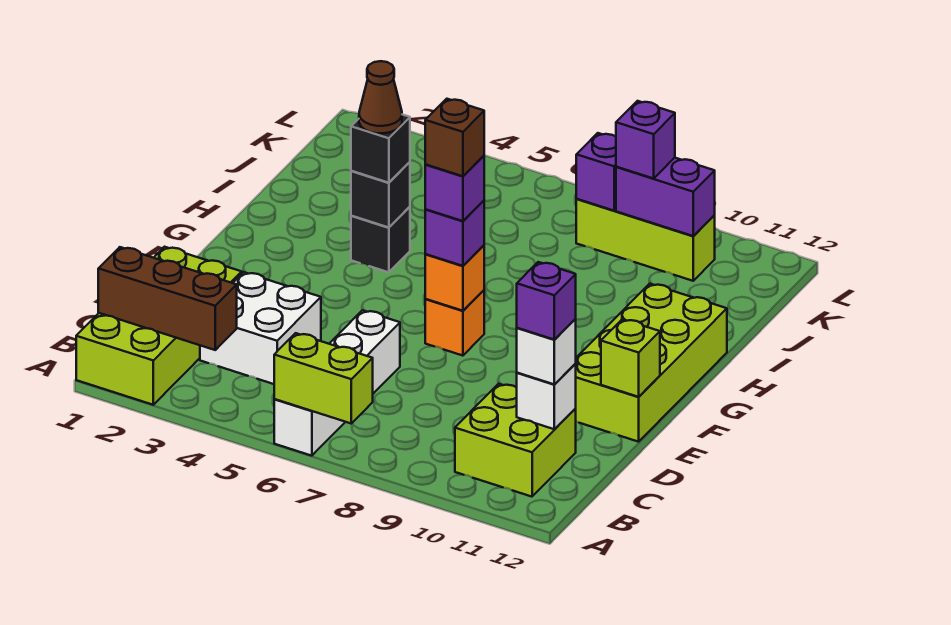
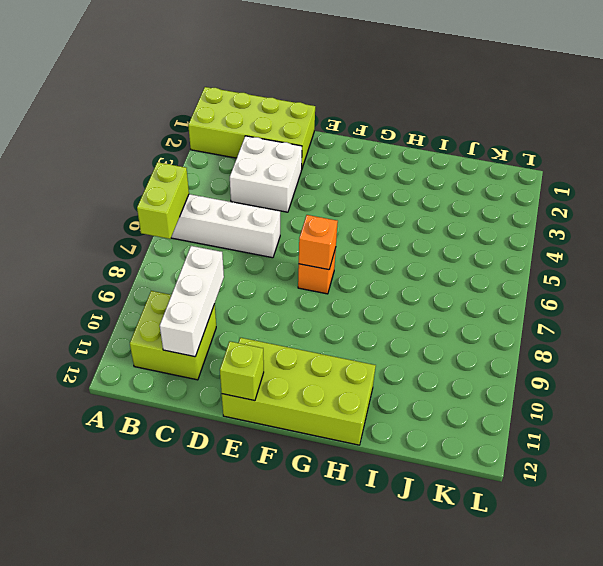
white 1x3 brick [160,246,224,357] -> white 1x1 brick [517,364,576,429]
none -> black 1x1 brick [351,207,410,272]
none -> lime 1x3 brick [576,199,715,281]
none -> brown 1x3 brick [98,247,237,350]

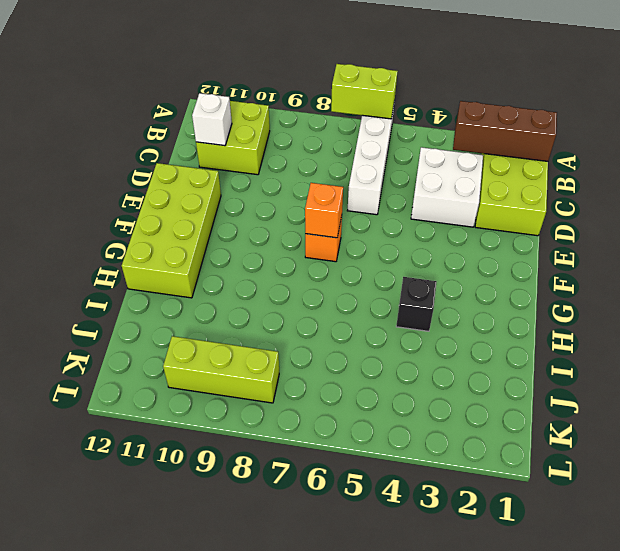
none -> lime 1x1 brick [601,319,660,397]
none -> black 1x1 brick [351,162,410,228]
none -> purple 1x1 brick [576,133,616,211]

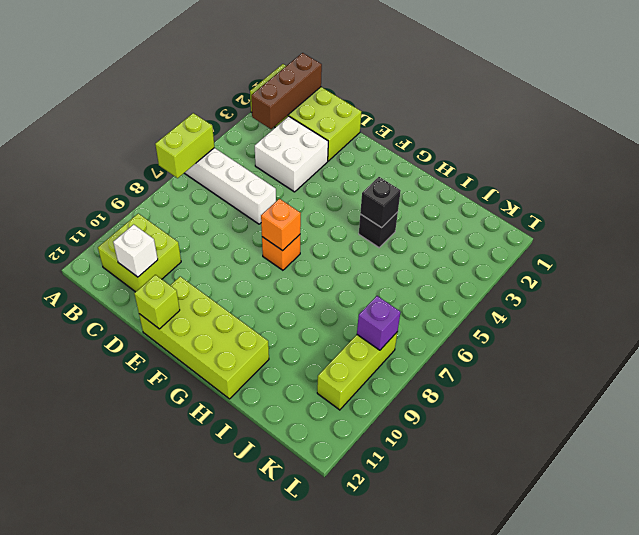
none -> purple 1x2 brick [616,158,715,236]
none -> white 1x1 brick [517,319,576,385]
none -> purple 1x1 brick [425,201,484,266]

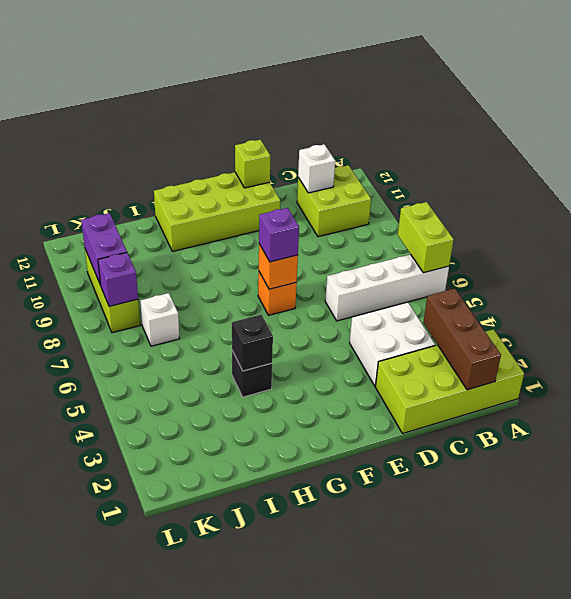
white 1x1 brick [140,293,180,346] -> white 1x1 brick moved to [517,319,576,385]
none -> black 1x1 brick [351,115,410,183]
none -> purple 1x1 brick [616,101,675,179]
none -> purple 1x1 brick [517,262,576,339]

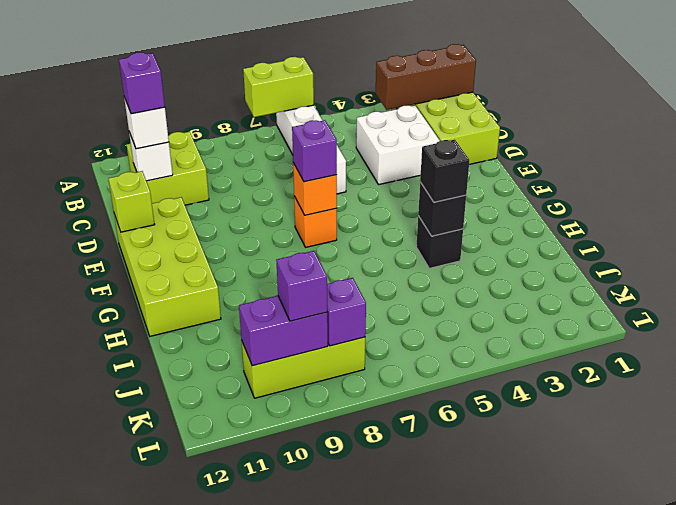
none -> purple 1x1 brick [425,156,484,221]
none -> brown 1x1 cone [359,61,402,133]
none -> brown 1x1 brick [425,99,484,176]

